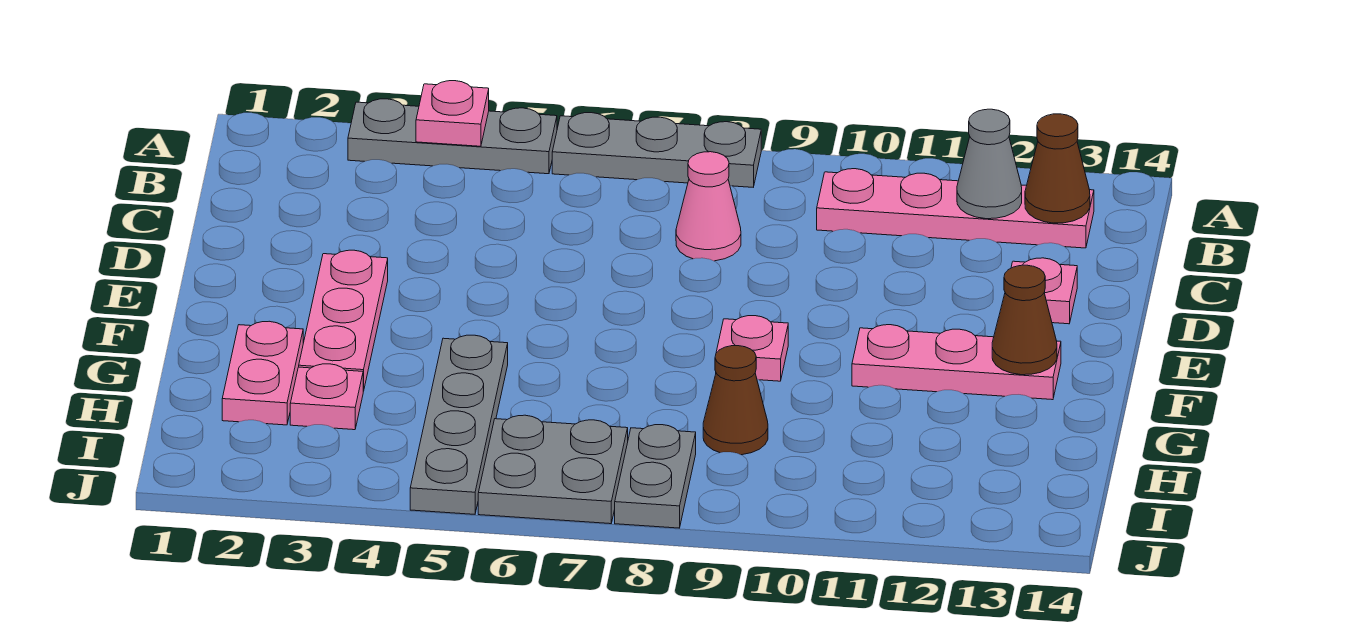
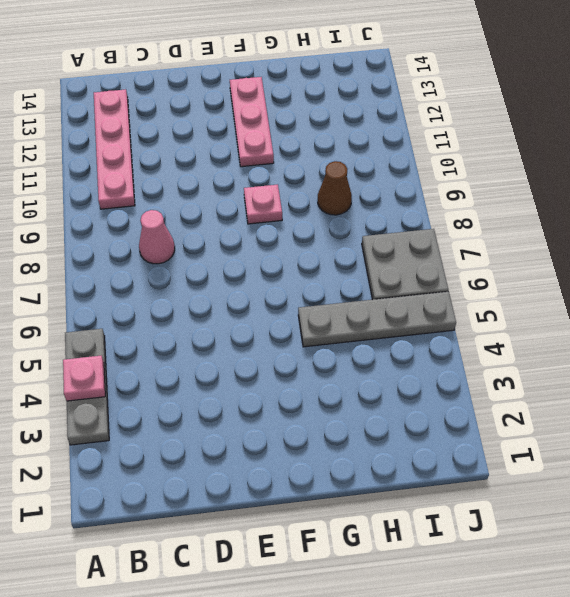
none -> grey 1x3 plate [552,113,761,187]
none -> pink 1x1 plate [1011,258,1077,324]
none -> pink 1x3 plate [299,250,388,391]

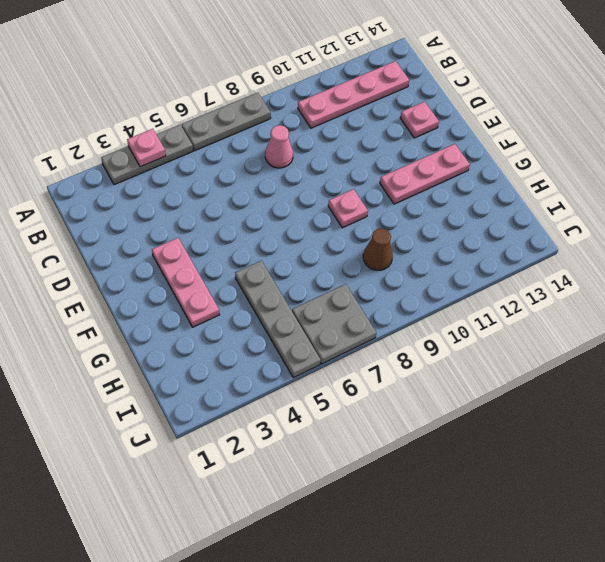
none -> pink 1x2 plate [222,321,303,425]
none -> pink 1x1 plate [290,364,363,430]
none -> grey 1x2 plate [615,425,696,528]

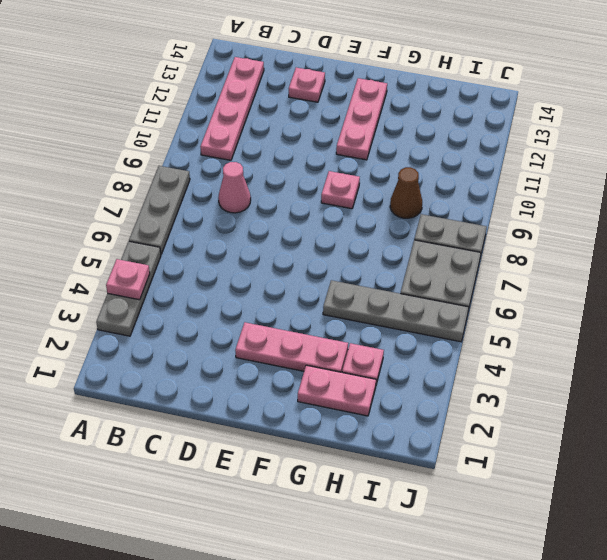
none -> grey 1x1 cone [957,109,1022,219]
none -> brown 1x1 cone [1025,114,1090,223]
none -> brown 1x1 cone [992,265,1057,375]

